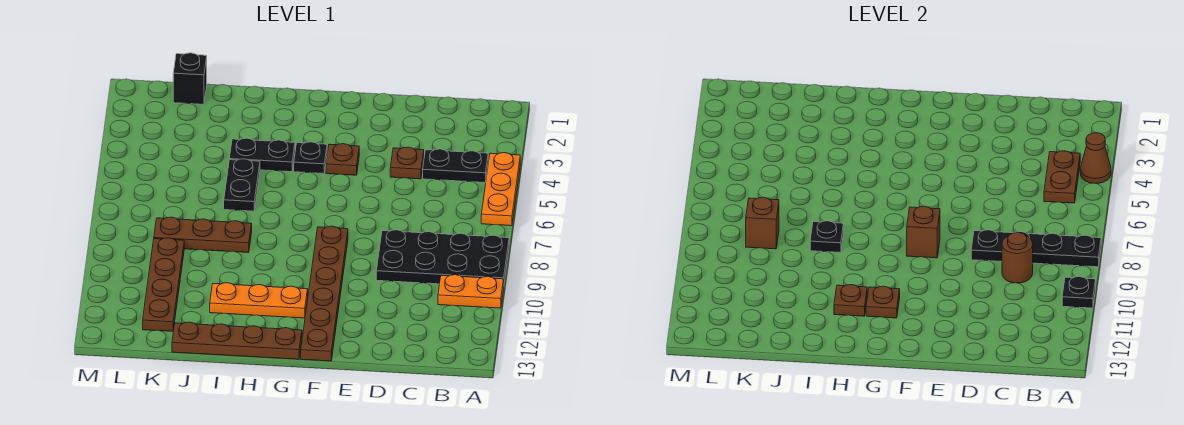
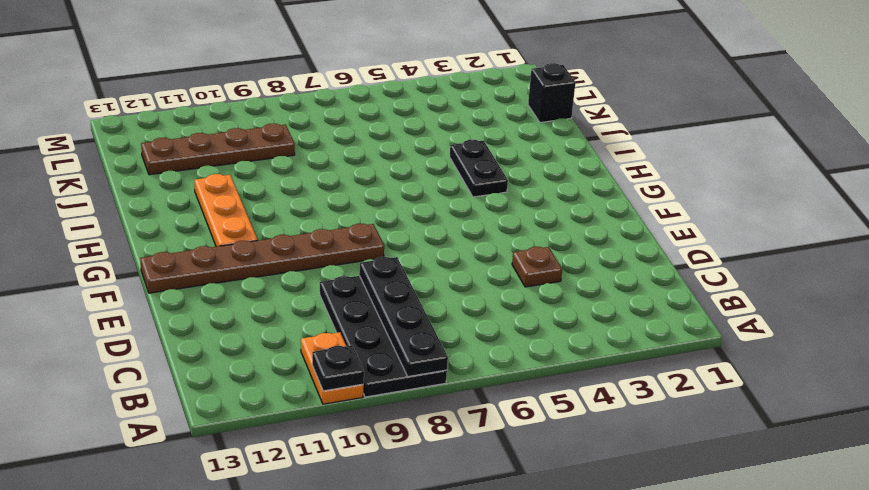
none -> orange 1x3 plate [481,153,520,226]
none -> black 1x2 plate [423,149,488,183]
none -> brown 1x1 plate [326,144,359,175]

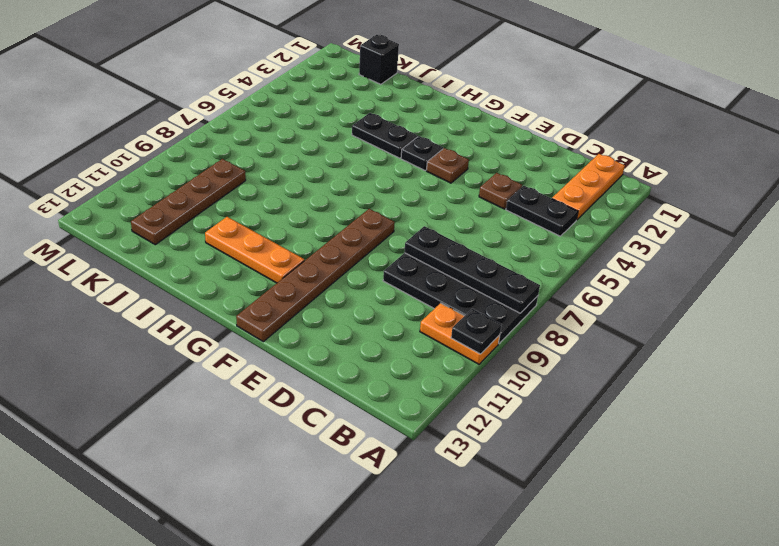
orange 1x3 plate [552,154,625,220] -> orange 1x3 plate moved to [481,153,520,226]
none -> brown 1x4 plate [172,322,302,359]
none -> black 1x2 plate [224,159,260,211]
none -> brown 1x3 plate [154,217,252,253]

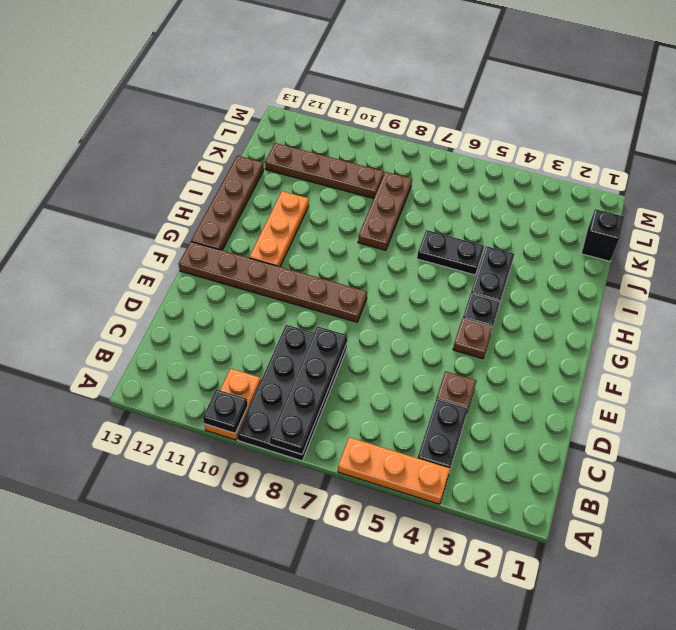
none -> brown 1x1 cone [1080,133,1111,183]
none -> brown 1x2 plate [1044,151,1080,203]
none -> brown 1x1 round brick [1002,232,1033,283]

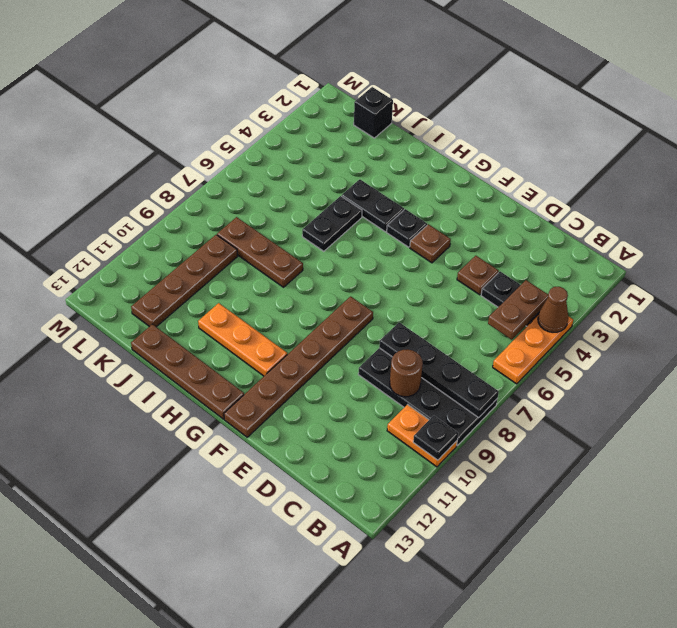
none -> brown 1x1 brick [907,206,940,258]
none -> brown 1x1 plate [866,286,900,318]
none -> brown 1x1 plate [834,285,867,316]

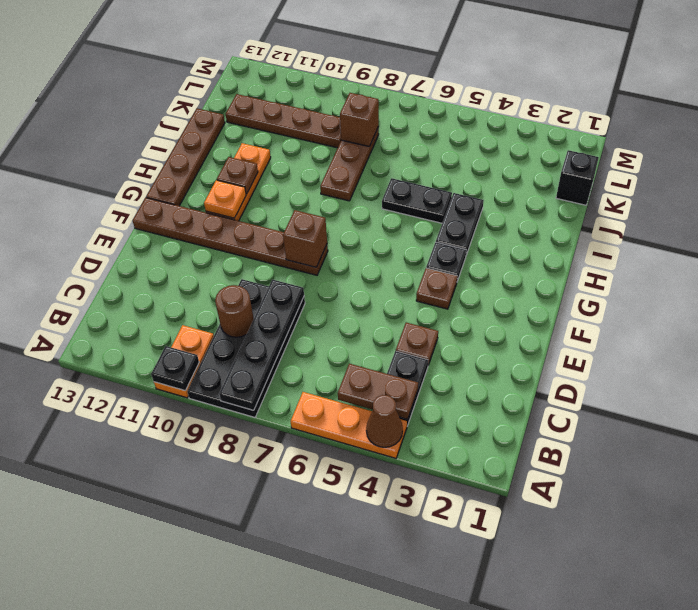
orange 1x1 plate [204,180,246,218] -> brown 1x1 plate [866,286,900,318]
none -> black 1x1 plate [810,221,844,253]

